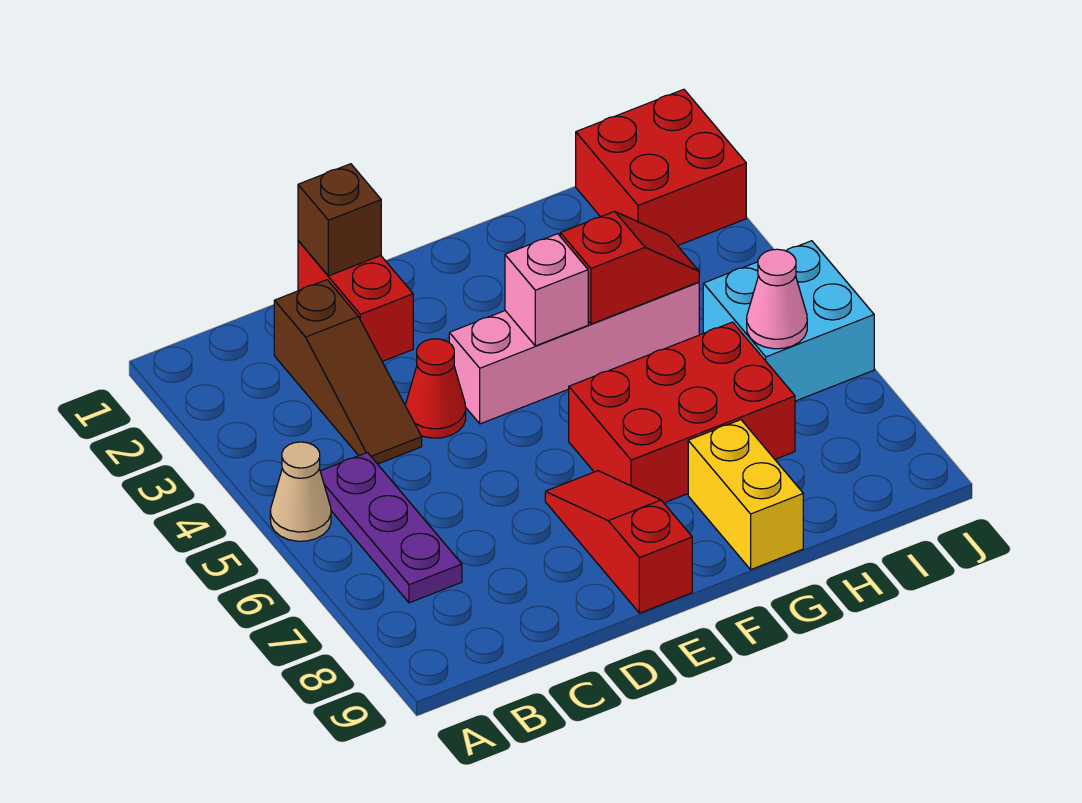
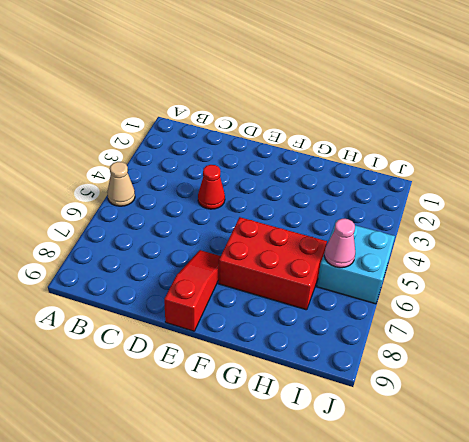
none -> purple 1x3 plate [320,452,462,603]
none -> brown 1x3 slope [274,280,422,464]
none -> red 1x2 brick [298,241,413,361]

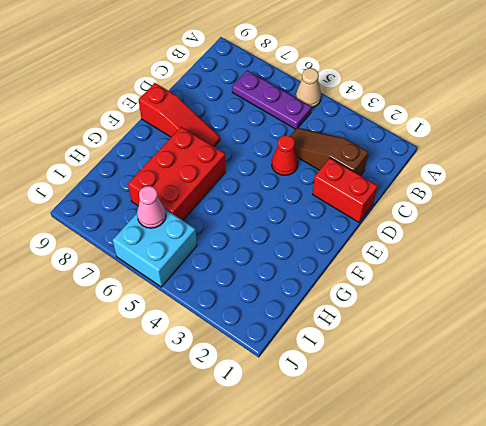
none -> pink 1x4 brick [449,282,699,424]
none -> yellow 1x2 brick [688,420,803,569]
none -> red 2x2 brick [576,89,746,246]

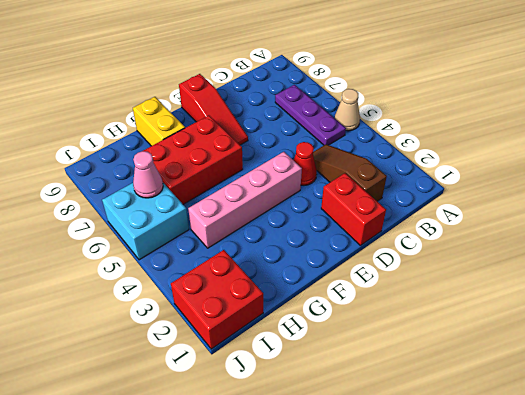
none -> brown 1x1 brick [298,164,381,276]
none -> pink 1x1 brick [505,234,588,346]
none -> red 1x2 slope [560,211,699,324]

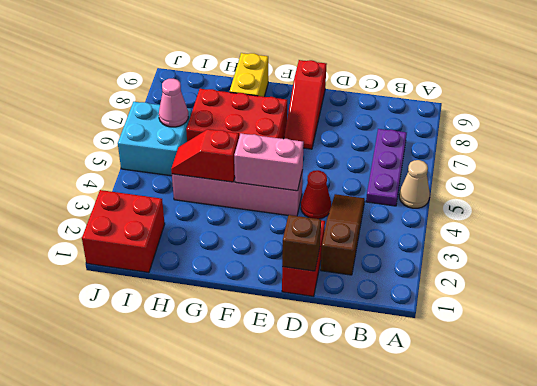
pink 1x2 brick [234,133,304,191] -> pink 1x1 brick [505,234,588,346]

